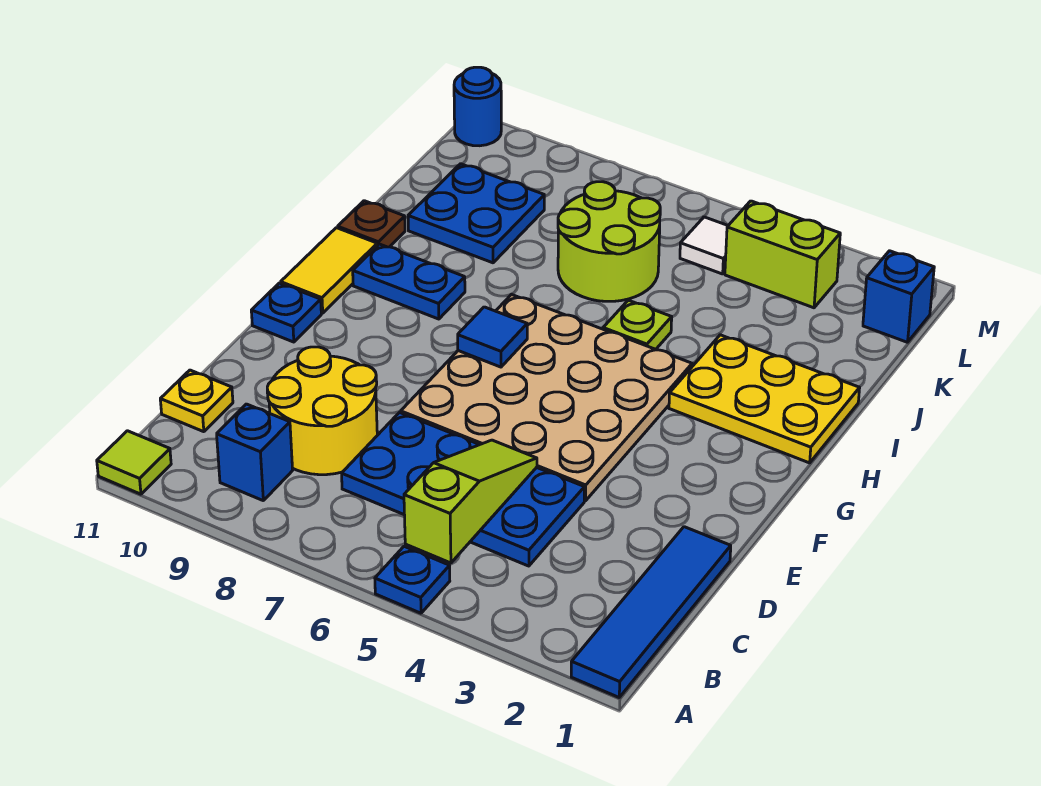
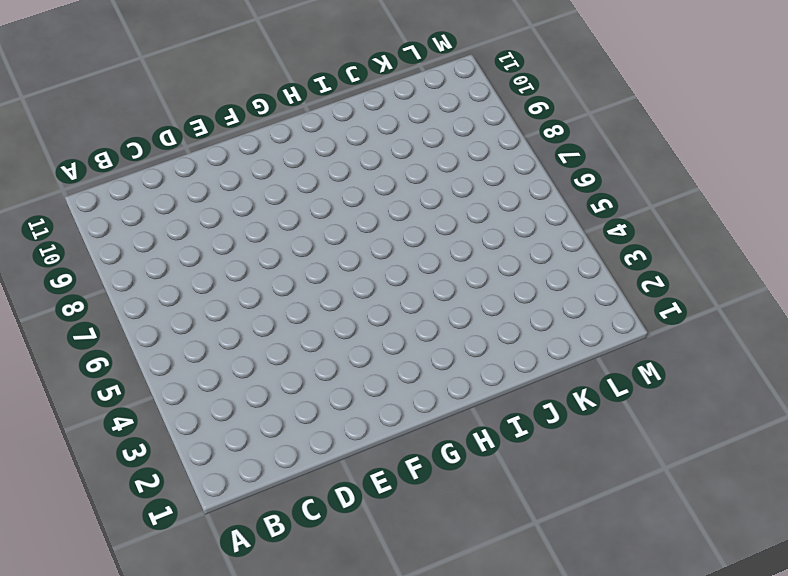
none -> blue 1x4 tile [571,527,731,697]
none -> blue 1x1 plate [375,546,450,613]
none -> lime 1x1 tile [97,431,171,494]

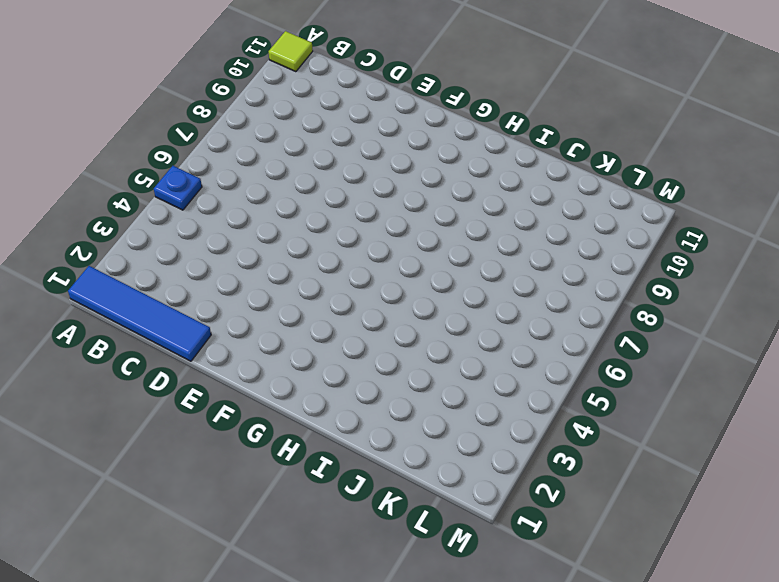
none -> blue 1x1 brick [217,404,293,500]
none -> blue 2x4 plate [342,413,584,566]
none -> yellow 2x2 round brick [267,347,377,475]

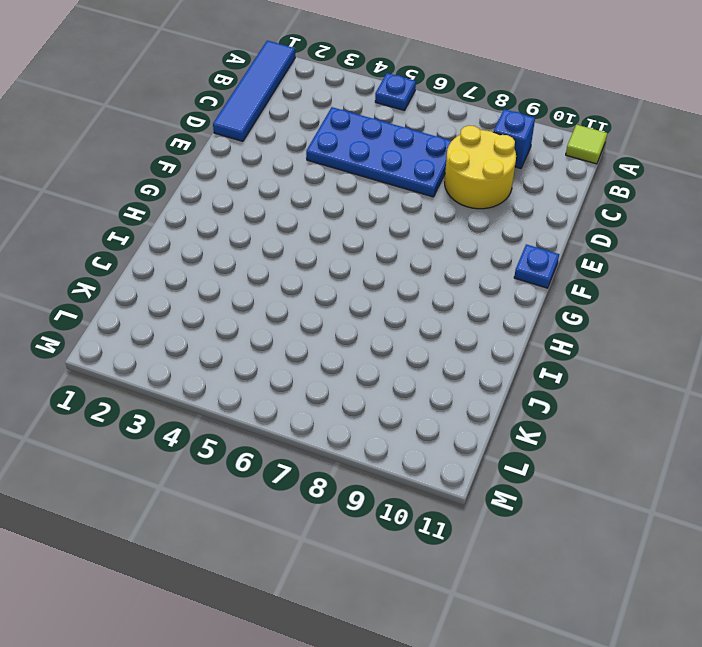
none -> yellow 1x1 plate [160,370,233,432]
none -> tan 4x4 plate [401,294,692,501]
none -> yellow 1x2 tile [281,228,377,313]

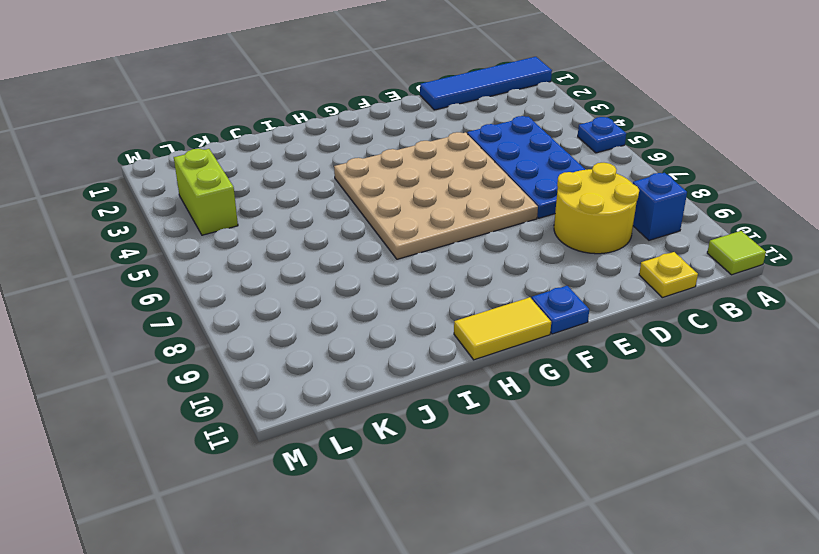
none -> yellow 2x3 plate [669,335,860,463]
none -> blue 1x2 plate [353,244,465,319]
none -> lime 1x1 plate [603,300,672,349]

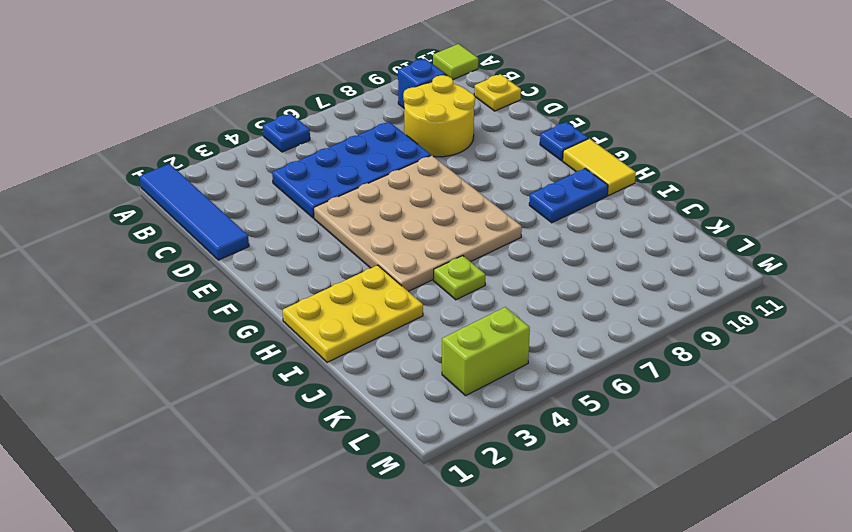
none -> brown 1x1 plate [338,201,405,247]
none -> lime 2x2 round brick [558,182,660,301]
none -> blue 2x2 plate [408,164,544,263]

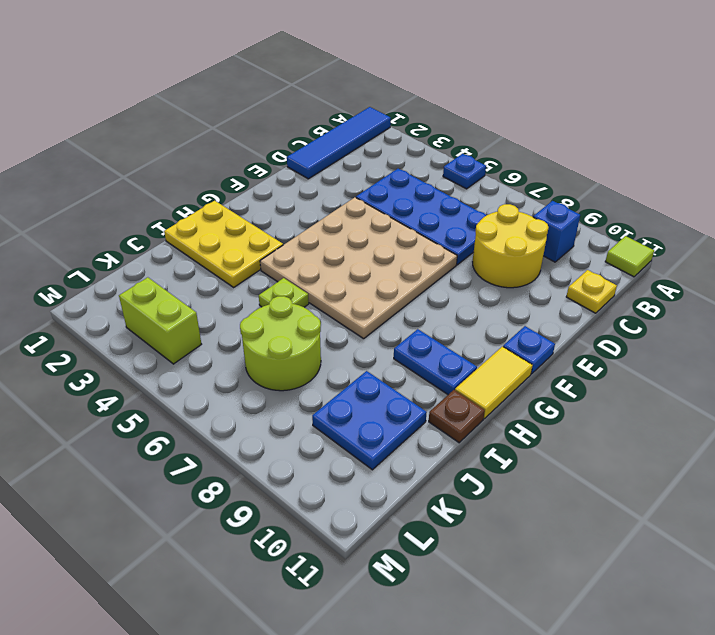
none -> blue 1x1 brick [863,251,934,342]
none -> white 1x1 tile [680,217,728,274]
none -> blue 1x1 round brick [454,67,501,146]

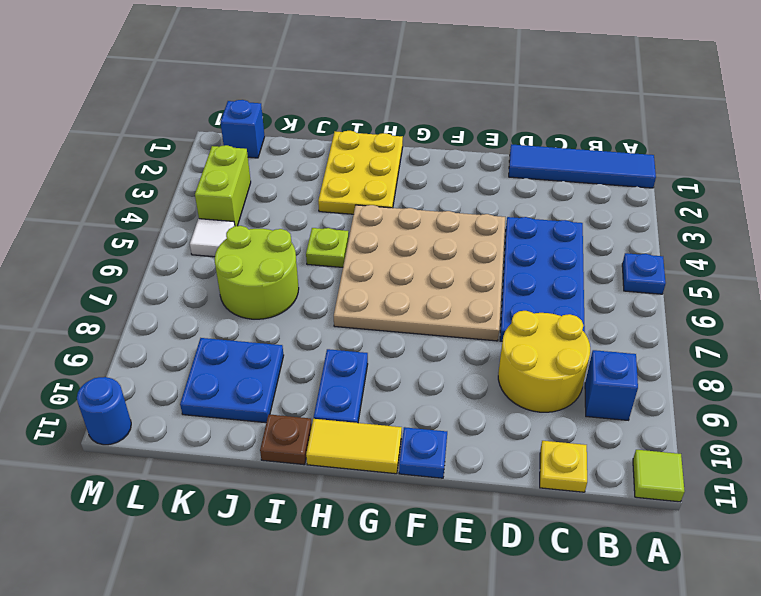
none -> lime 1x3 slope [404,440,537,563]
none -> blue 1x1 tile [458,307,527,367]

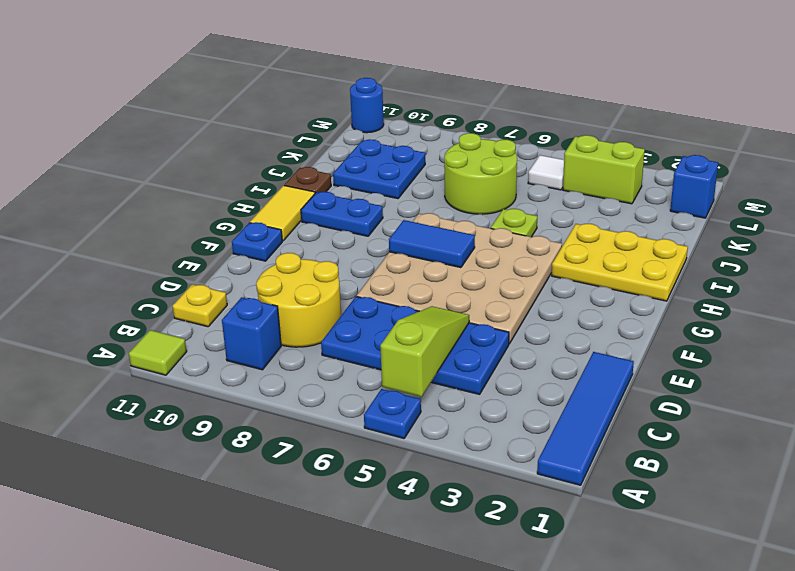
blue 1x2 tile [389,220,475,268] -> blue 1x1 tile [458,307,527,367]

